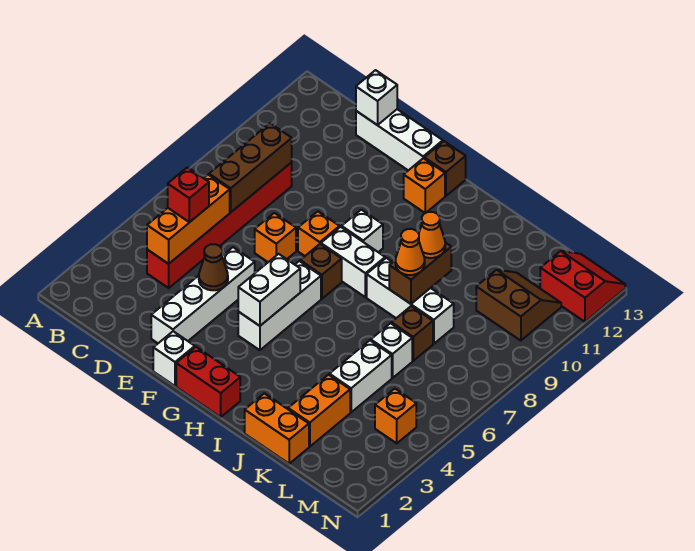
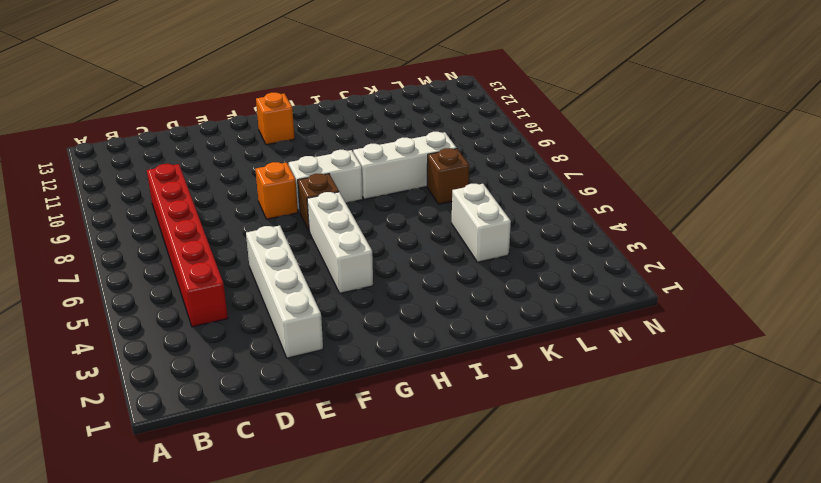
none -> white 1x3 brick [356,109,443,170]
none -> orange 1x1 brick [255,213,296,262]
none -> white 1x1 brick [153,331,195,386]
none -> red 1x2 brick [176,347,240,417]

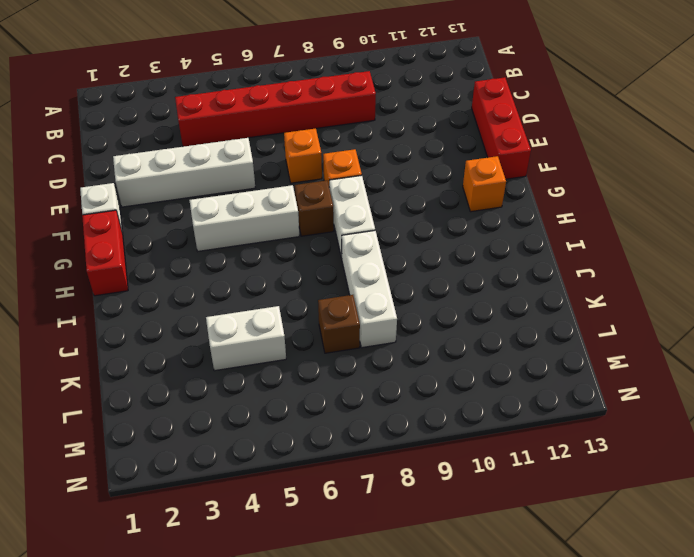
red 1x3 brick [472,77,531,179] -> white 1x3 brick [356,109,443,170]
none -> white 1x1 brick [342,210,383,252]
none -> brown 1x1 brick [424,141,466,196]
none -> orange 1x2 brick [245,393,309,464]
none -> orange 1x2 brick [288,375,350,447]

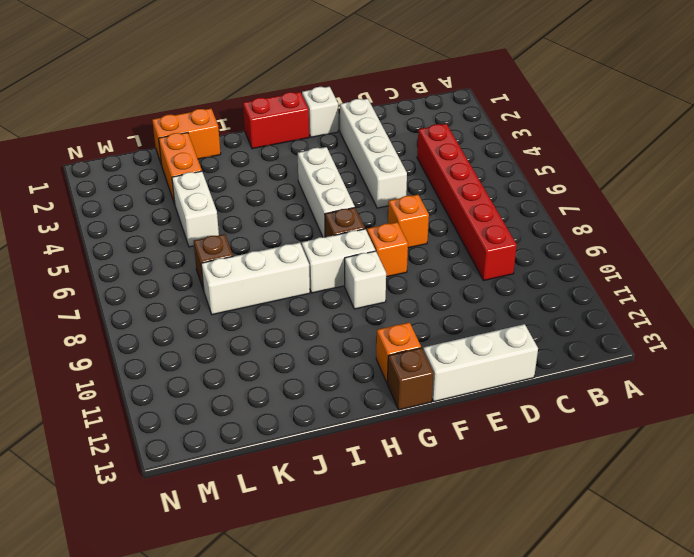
none -> white 1x1 brick [371,323,412,378]
none -> brown 2x2 slope [476,270,561,341]
none -> orange 1x1 brick [375,389,416,443]
none -> red 2x2 slope [540,251,625,322]

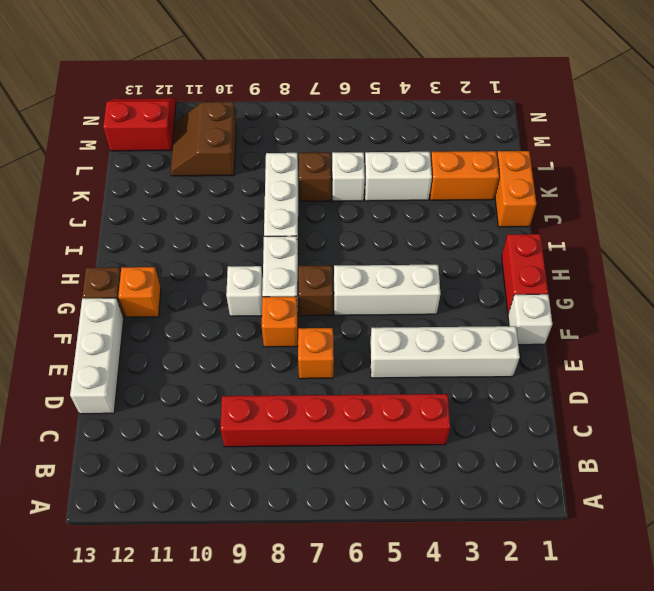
red 2x2 slope [103,98,176,151] -> red 2x2 slope turned to [540,251,625,322]
none -> orange 1x1 brick [375,389,416,443]
none -> orange 1x3 brick [147,175,230,264]
none -> brown 1x3 brick [209,123,292,212]
none -> white 1x1 brick [356,70,397,125]

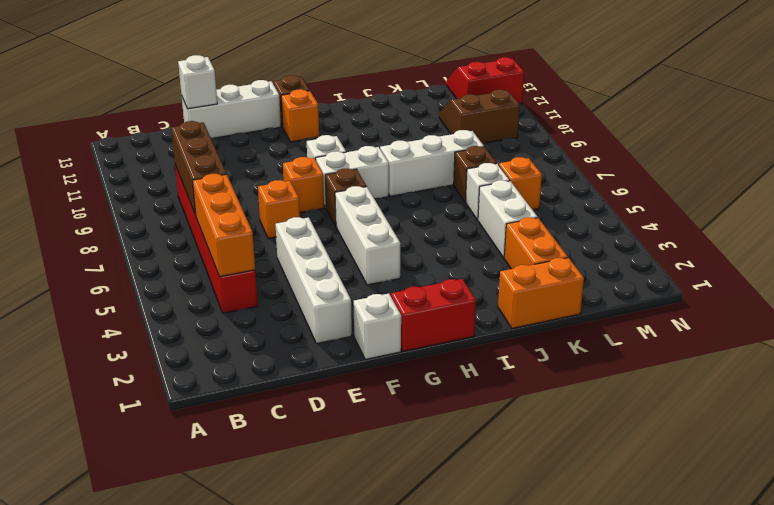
orange 1x1 brick [499,157,542,210] -> orange 1x1 brick moved to [375,389,416,443]
none -> brown 1x1 cone [199,244,228,290]
none -> white 1x2 brick [238,254,300,326]
none -> brown 1x2 brick [389,243,451,304]
none -> red 1x1 brick [168,167,209,222]

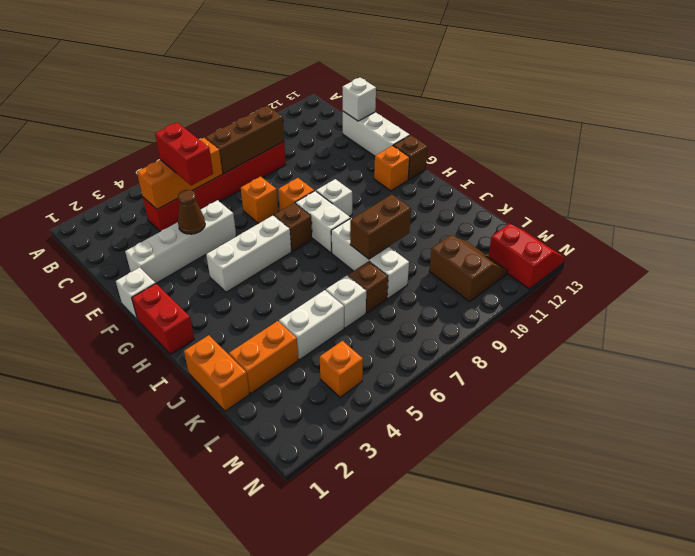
red 1x2 brick [155,122,213,186] -> red 1x1 brick [168,167,209,222]
none -> white 1x2 brick [238,254,300,326]
none -> orange 1x1 cone [395,229,425,275]
none -> orange 1x1 cone [419,212,445,258]

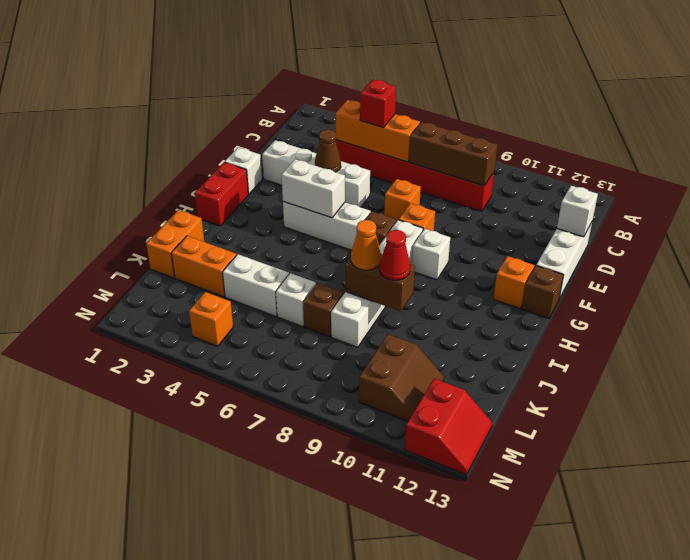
red 1x1 cone [380,230,410,280] -> orange 1x1 cone [419,212,445,258]

